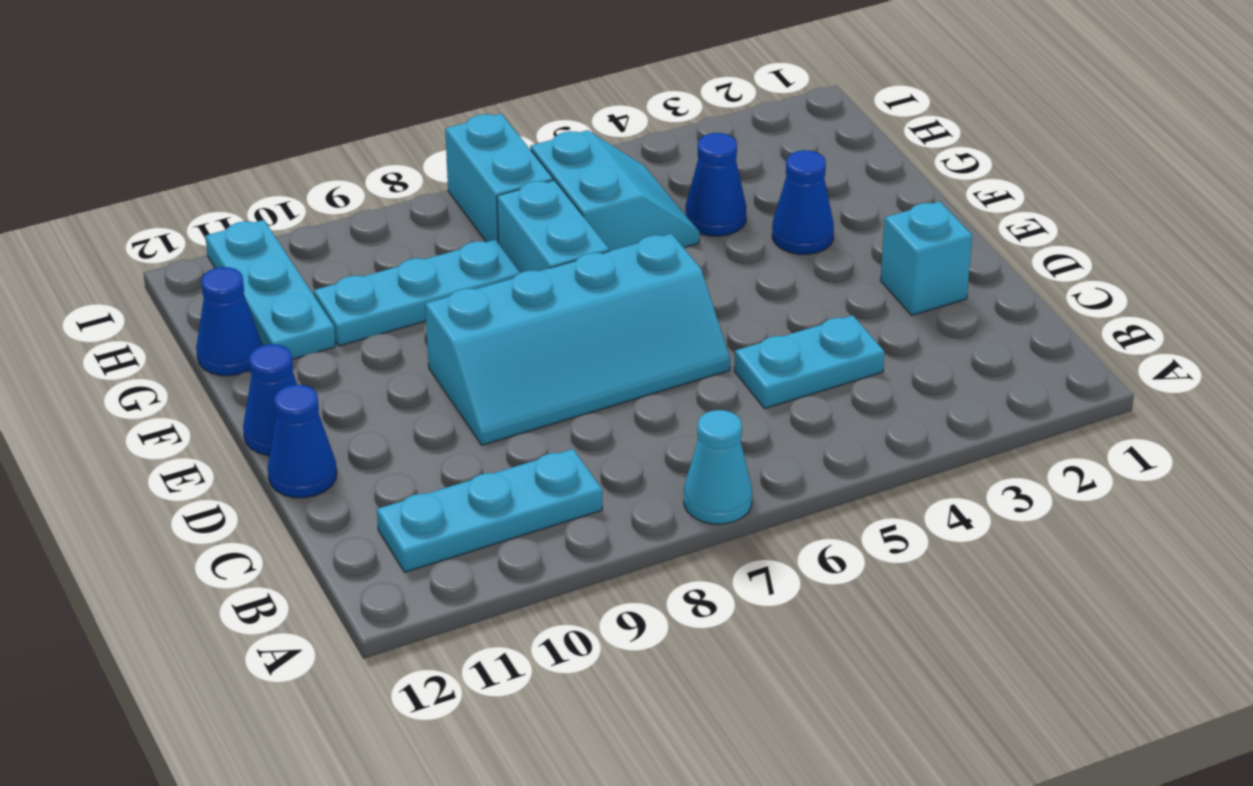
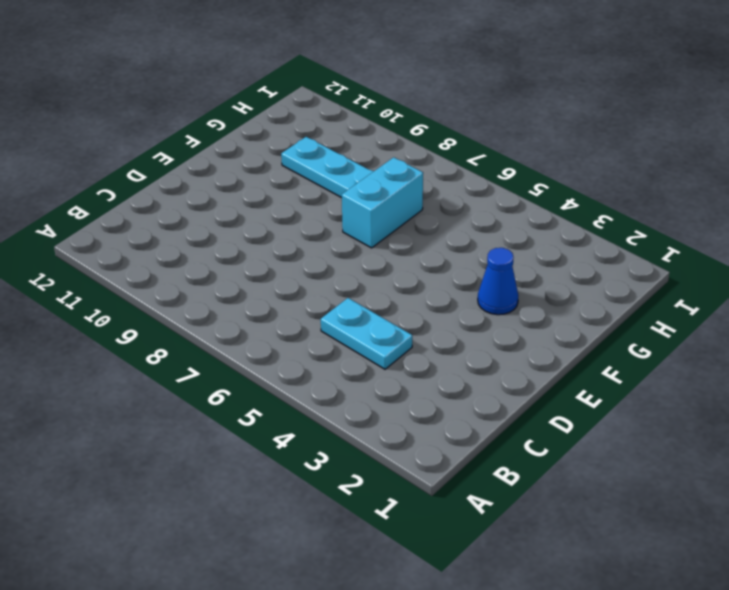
none -> cyan 1x1 cone [684,410,752,524]
none -> cyan 1x3 plate [377,449,602,572]
none -> cyan 1x1 brick [881,202,972,315]

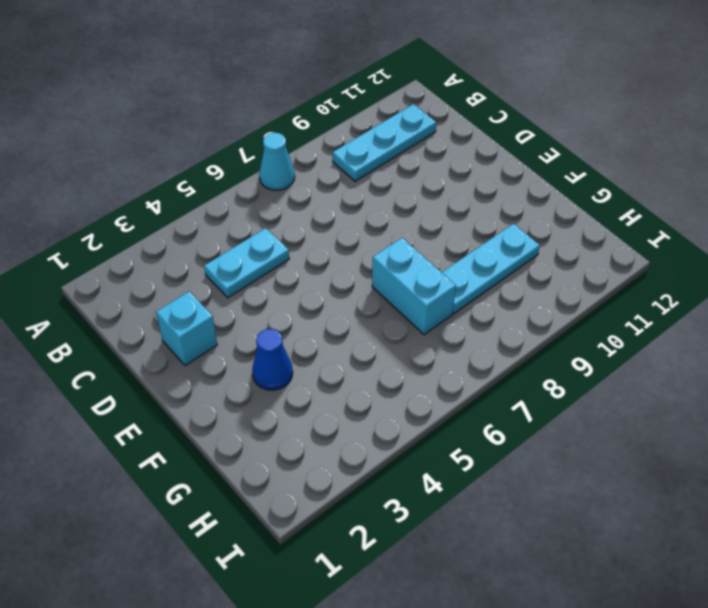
none -> cyan 2x4 slope [425,234,730,445]
none -> blue 1x1 cone [268,385,337,498]
none -> blue 1x1 cone [243,344,297,456]

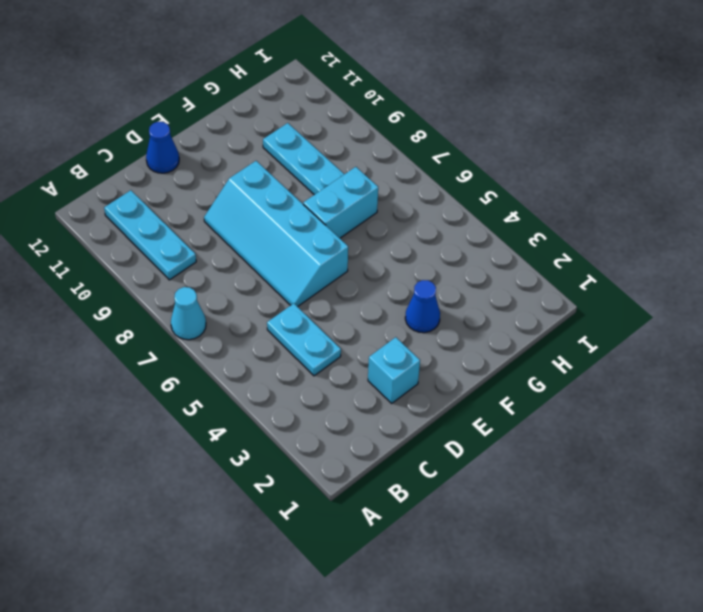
none -> blue 1x1 cone [243,344,297,456]
none -> blue 1x1 cone [686,133,746,236]
none -> cyan 2x2 slope [530,130,700,251]

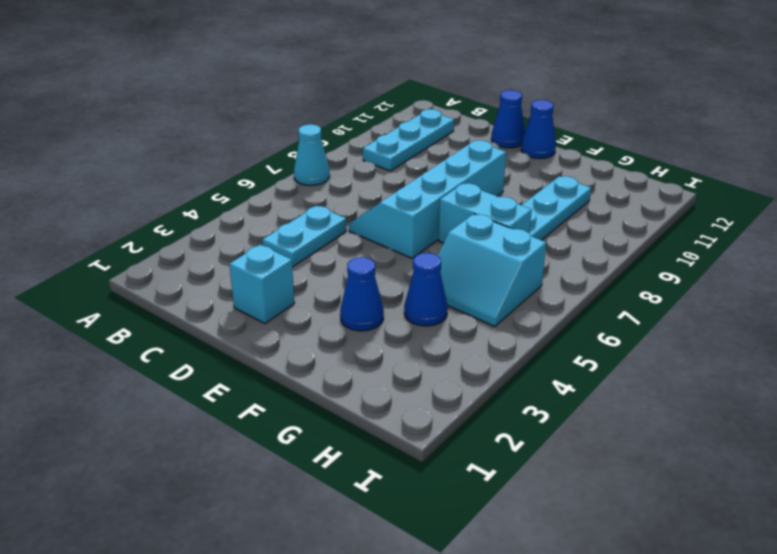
none -> cyan 1x3 plate [205,220,336,359]
none -> blue 1x1 cone [196,267,262,376]
none -> cyan 1x2 brick [445,114,553,242]

